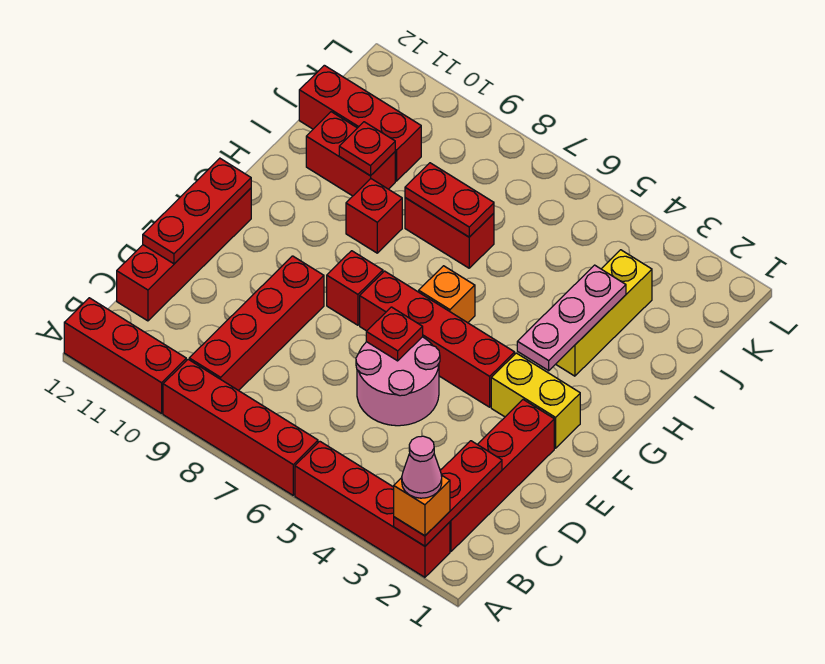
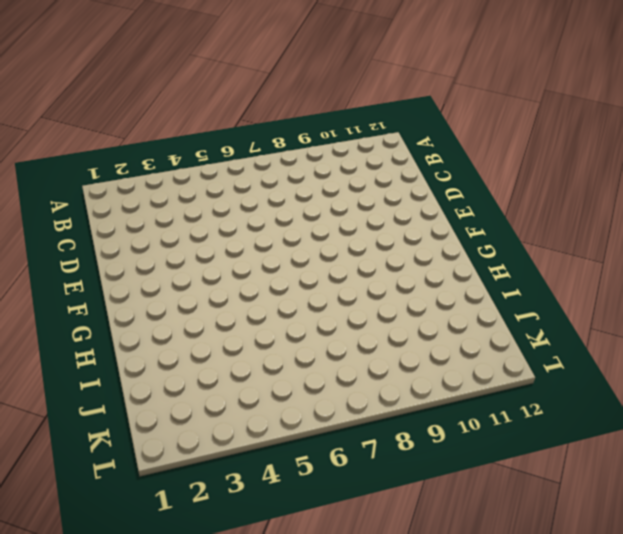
none -> red 1x4 brick [295,441,450,577]
none -> red 1x4 brick [163,359,318,495]
none -> red 1x3 brick [64,298,186,413]

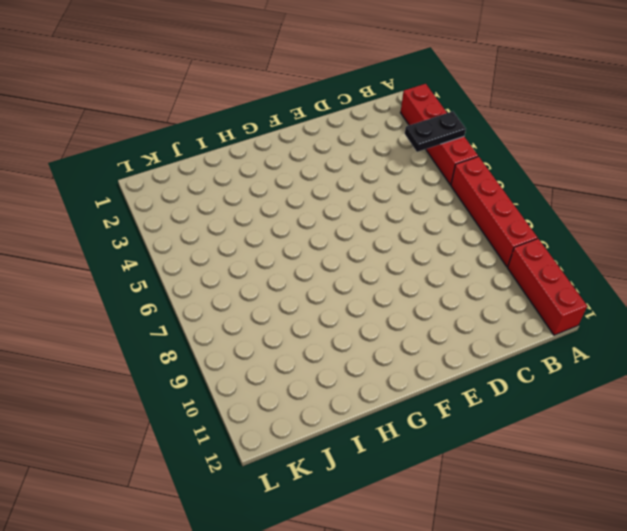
black 1x2 plate [405,111,466,152] -> none
none -> red 1x4 brick [450,400,554,551]
none -> red 1x4 brick [189,256,324,391]
none -> red 1x4 brick [117,188,251,321]

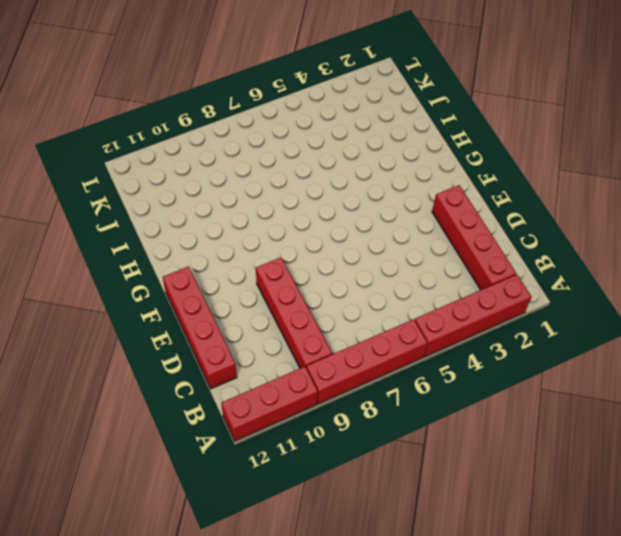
none -> pink 2x2 round brick [356,337,440,426]
none -> yellow 1x2 brick [491,353,580,448]
none -> red 1x4 brick [360,271,515,407]

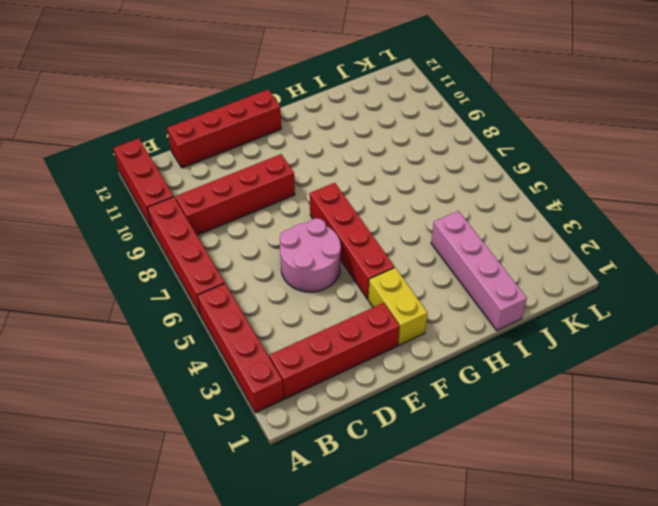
pink 1x4 brick [431,211,527,330] -> yellow 1x3 brick [556,250,652,376]
none -> red 1x1 brick [327,251,383,325]
none -> orange 1x1 brick [419,266,475,323]
none -> red 1x1 brick [346,179,402,253]

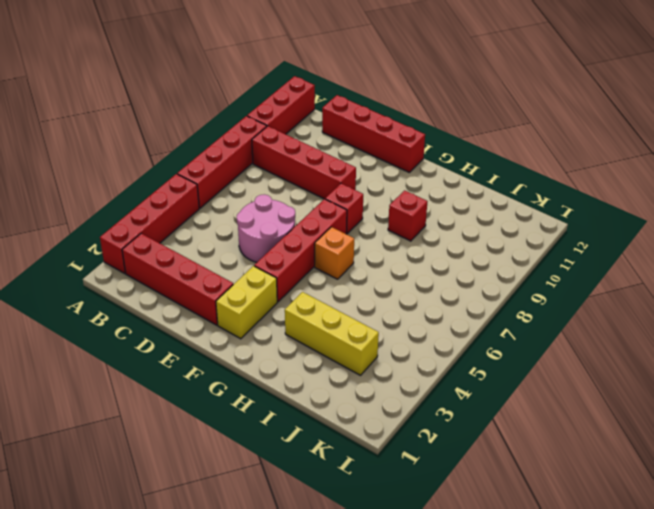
none -> red 1x2 brick [405,198,494,268]
none -> red 1x2 brick [306,112,395,196]
none -> red 1x3 brick [299,65,421,181]

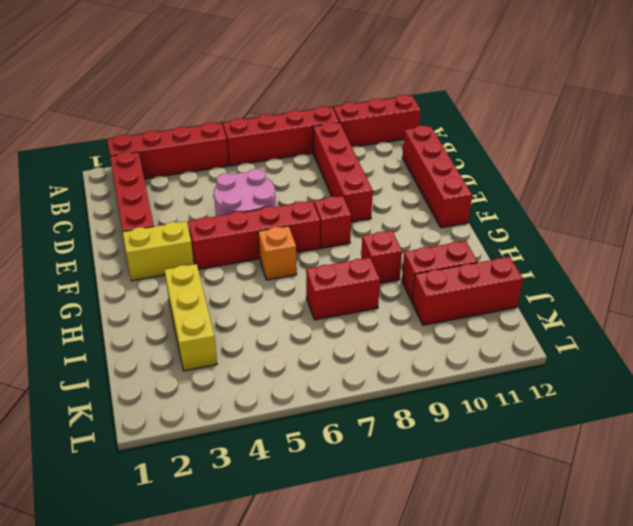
none -> red 1x3 plate [394,441,502,546]
none -> red 1x3 plate [143,158,251,264]
none -> red 1x1 plate [366,307,423,361]

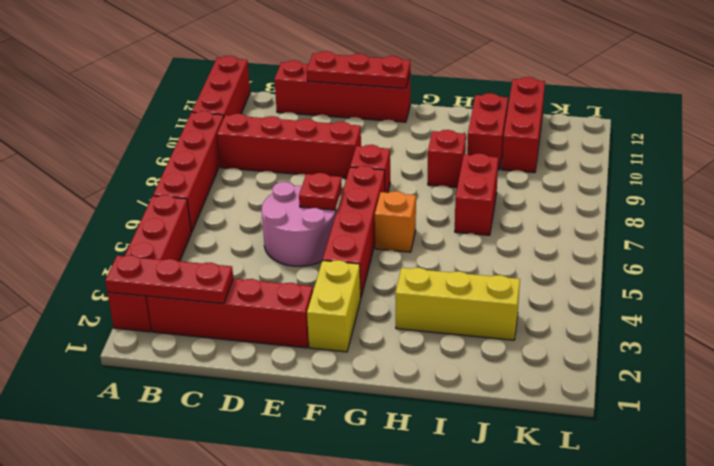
none -> pink 1x3 plate [517,265,626,371]
none -> red 1x2 plate [405,163,494,237]
none -> red 1x1 plate [339,122,395,176]

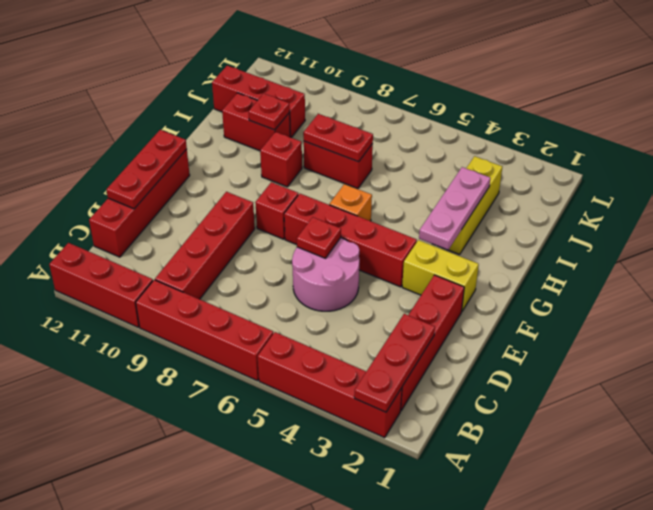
none -> orange 1x1 brick [394,475,450,536]
none -> pink 1x1 cone [402,436,442,498]

